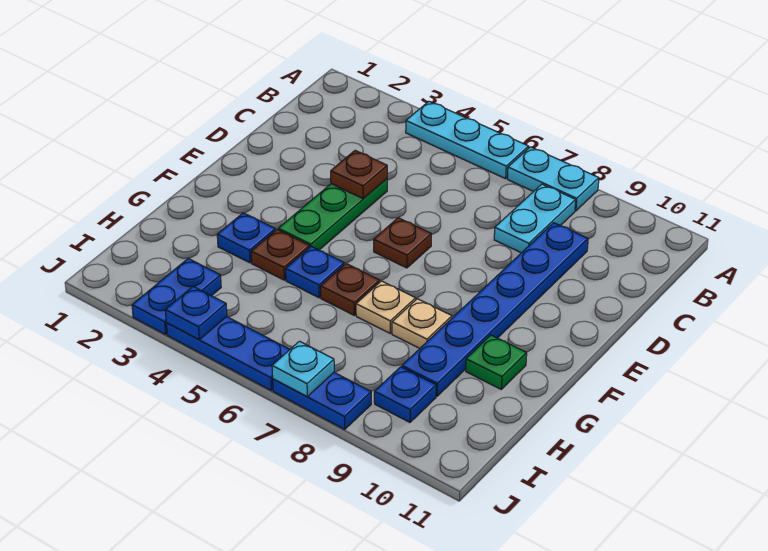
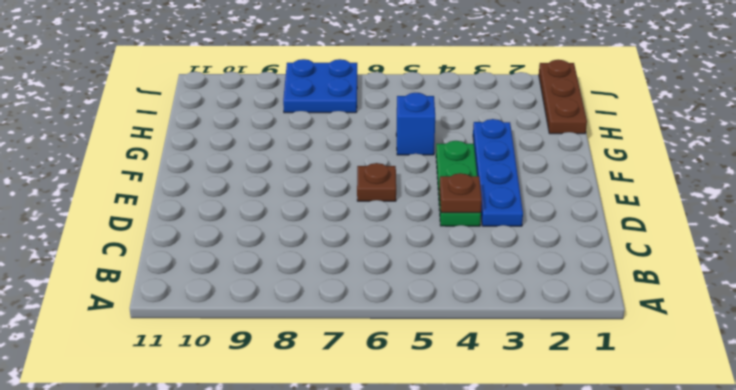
blue 1x4 plate [473,119,523,226] -> blue 1x1 plate [217,213,275,263]
blue 1x1 brick [396,93,435,155] -> blue 1x1 plate [286,246,344,298]
brown 1x3 plate [539,60,587,134] -> none
blue 2x2 plate [283,59,357,113] -> blue 1x2 plate [273,373,371,429]
none -> cyan 1x3 plate [406,101,529,179]
none -> cyan 1x2 plate [507,147,599,211]
none -> cyan 1x2 plate [494,184,576,253]

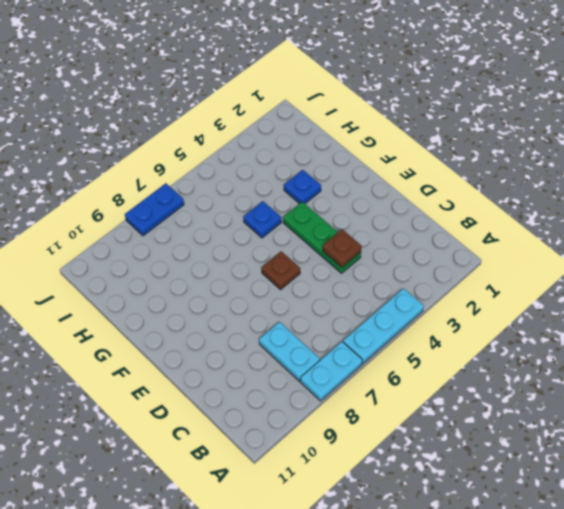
none -> blue 1x6 plate [402,223,588,396]
none -> brown 1x1 plate [251,229,310,280]
none -> brown 1x1 plate [321,264,380,315]

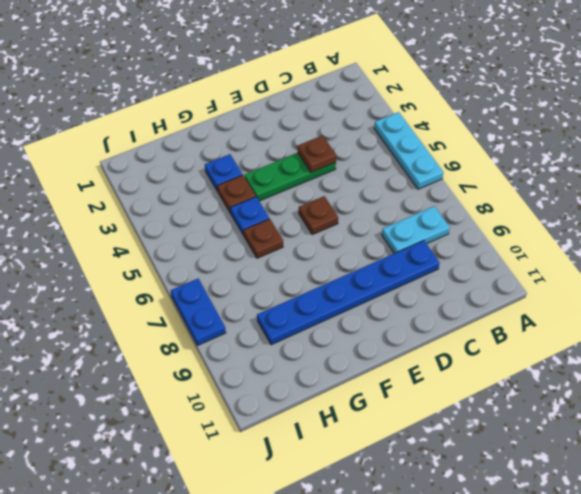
none -> cyan 1x2 plate [507,147,599,211]
none -> tan 1x1 plate [356,281,416,333]
none -> tan 1x1 plate [392,299,452,348]

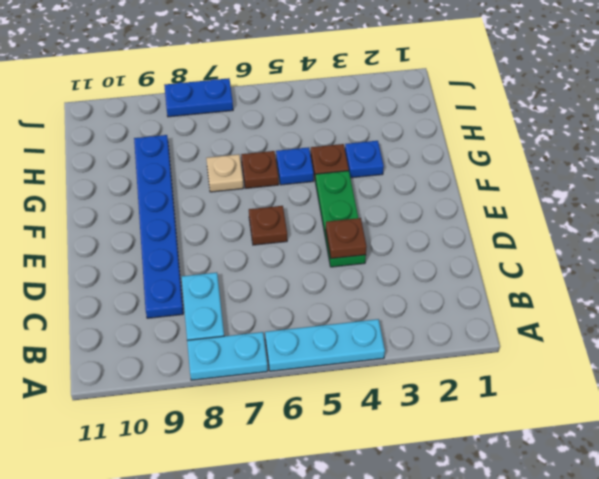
none -> tan 1x1 plate [392,299,452,348]
none -> green 1x1 plate [466,335,527,389]
none -> blue 1x2 plate [132,259,221,334]

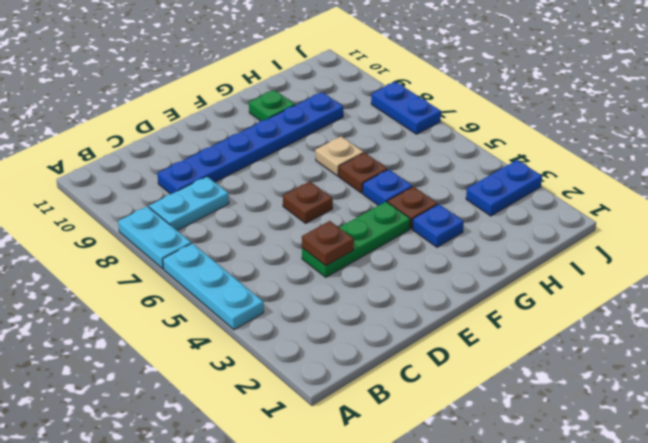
none -> tan 1x1 plate [392,299,452,348]
none -> blue 1x1 plate [374,367,436,422]
none -> blue 1x3 plate [166,317,290,390]

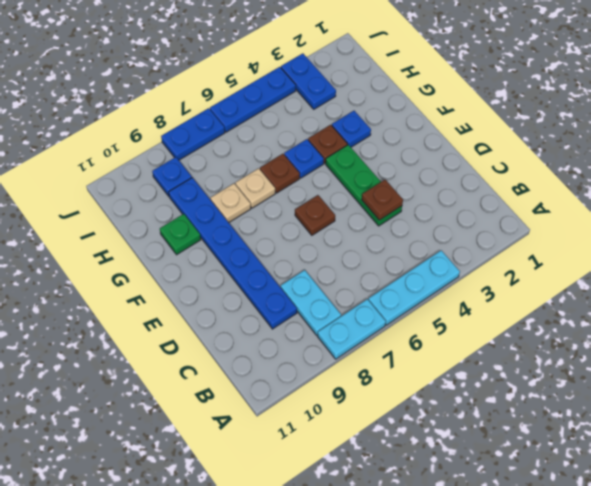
none -> blue 1x1 plate [165,287,227,340]
none -> cyan 1x1 plate [272,341,334,396]

